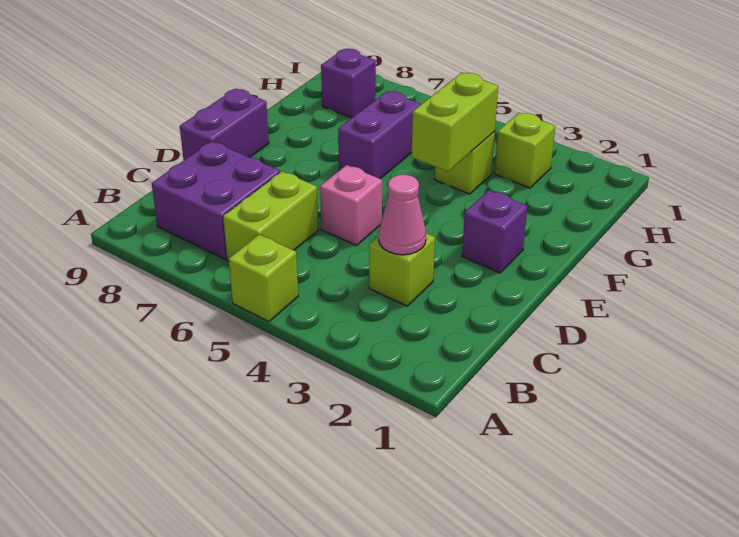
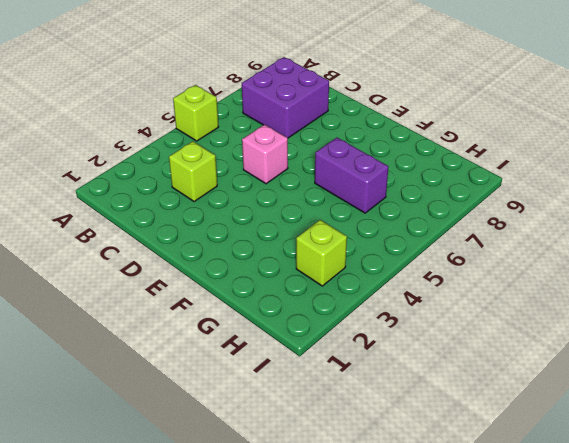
none -> lime 1x2 brick [223,171,318,261]
none -> purple 1x2 brick [180,89,269,160]
none -> purple 1x1 brick [462,190,527,273]

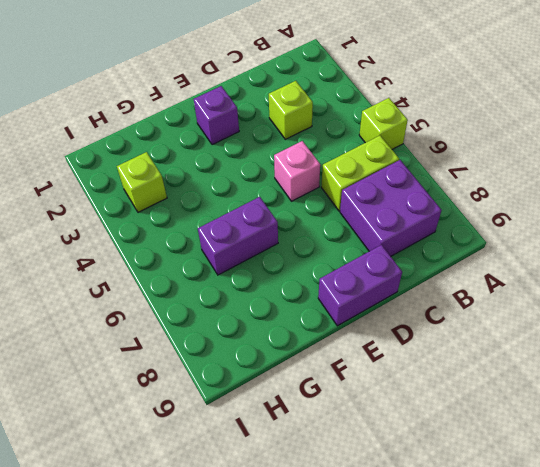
none -> lime 1x1 brick [435,132,495,194]
none -> purple 1x1 brick [321,49,376,118]
none -> pink 1x1 cone [379,175,426,255]

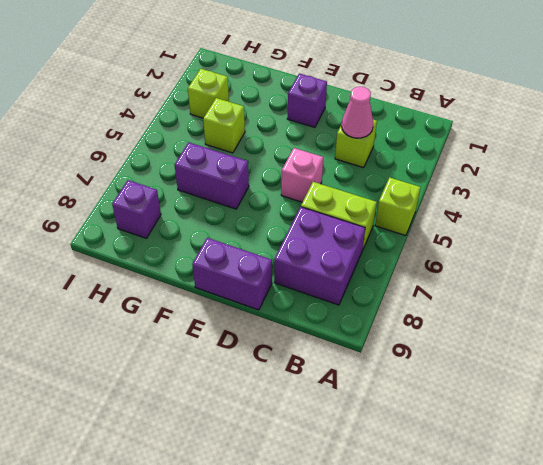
none -> lime 1x2 brick [412,73,498,172]

